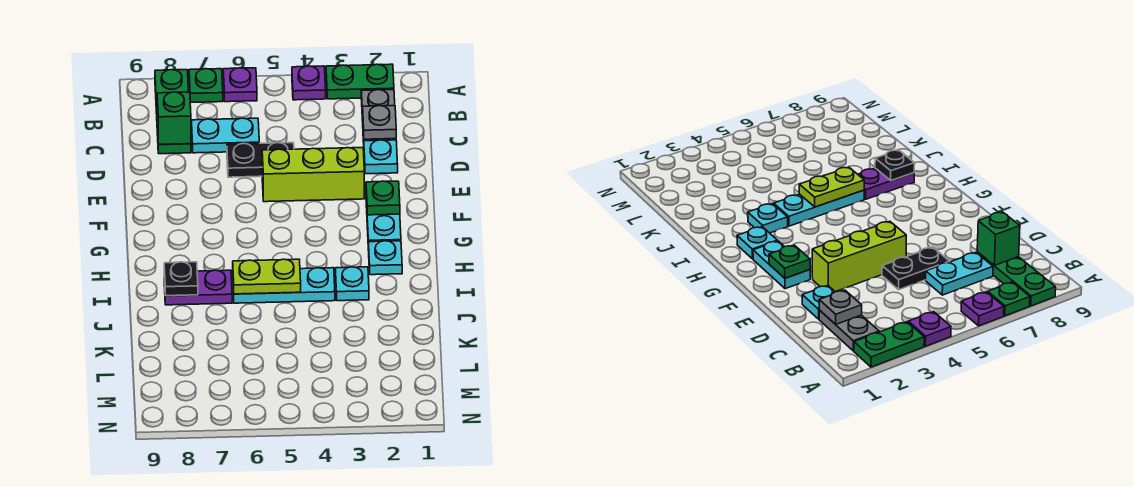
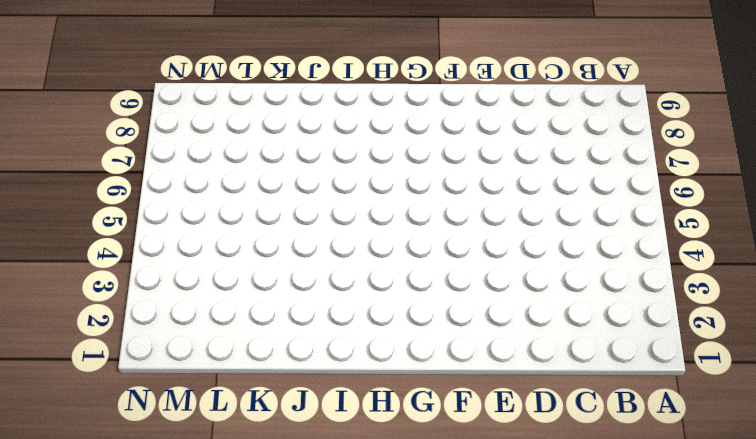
none -> green 1x2 plate [326,64,394,99]
none -> purple 1x1 plate [292,66,326,100]
none -> purple 1x1 plate [223,68,257,102]

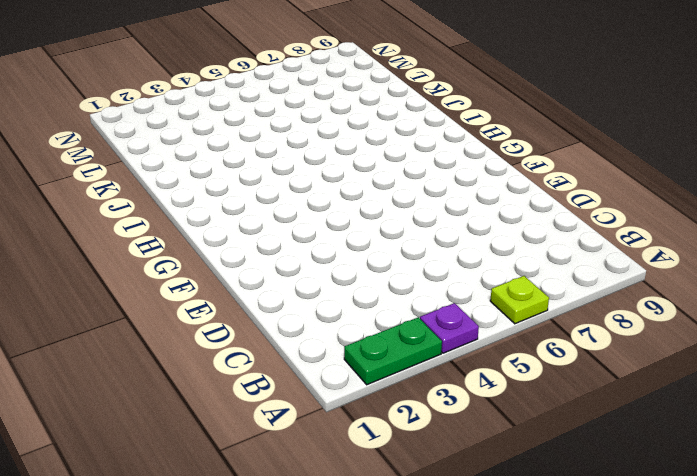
lime 1x1 plate [490,276,549,324] -> purple 1x1 plate [223,68,257,102]
none -> green 1x1 plate [189,69,223,102]
none -> green 1x3 plate [155,70,191,154]
none -> grey 1x2 plate [361,90,396,142]

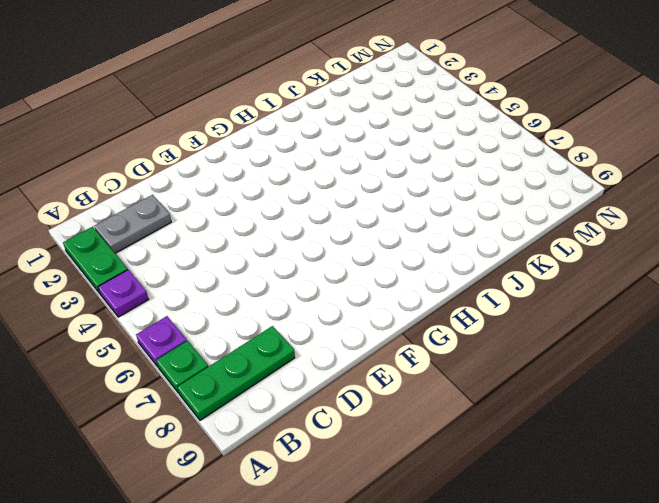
none -> cyan 1x2 plate [191,118,259,153]
none -> cyan 1x1 plate [364,140,398,174]
none -> black 1x2 plate [227,143,294,177]

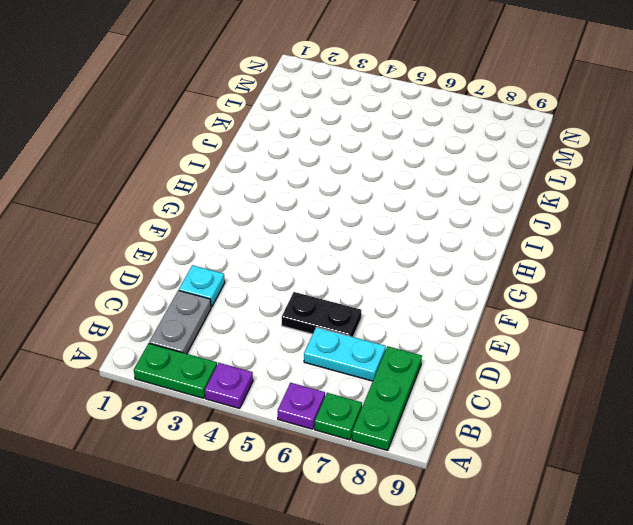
none -> lime 1x3 brick [262,148,364,202]
none -> cyan 1x2 plate [366,199,401,242]
none -> cyan 1x1 plate [368,241,402,275]

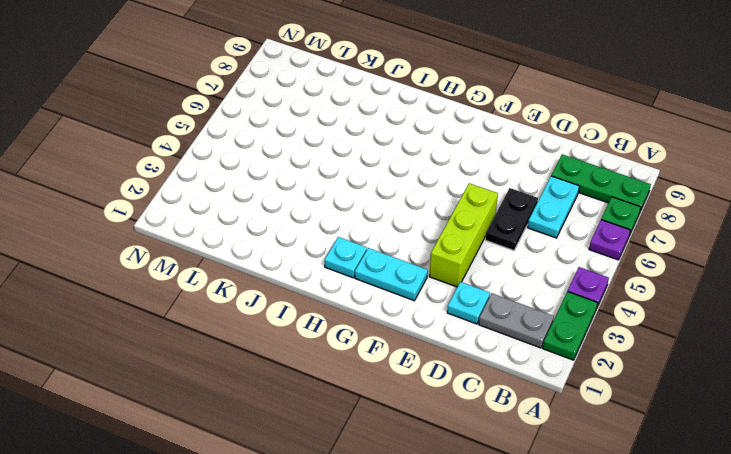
none -> cyan 1x1 plate [335,267,369,301]
none -> cyan 1x3 plate [233,268,335,303]
none -> purple 1x2 plate [164,270,232,305]

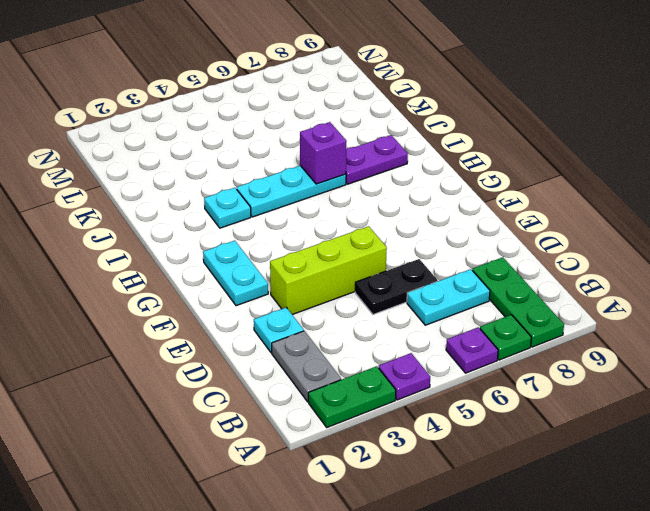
purple 1x1 brick [300,122,347,184] -> lime 1x2 plate [233,259,301,294]
none -> cyan 1x1 plate [368,241,402,275]
none -> grey 1x1 plate [363,106,396,139]
none -> green 1x1 brick [157,92,191,145]

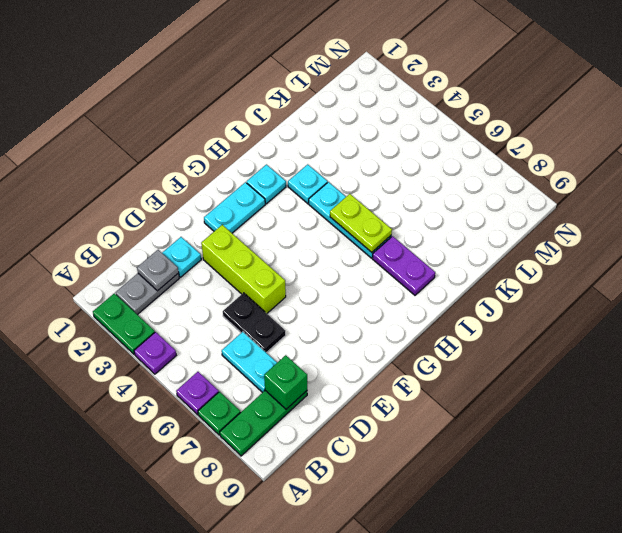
none -> green 1x1 plate [366,181,400,215]
none -> black 1x1 plate [164,262,198,296]

